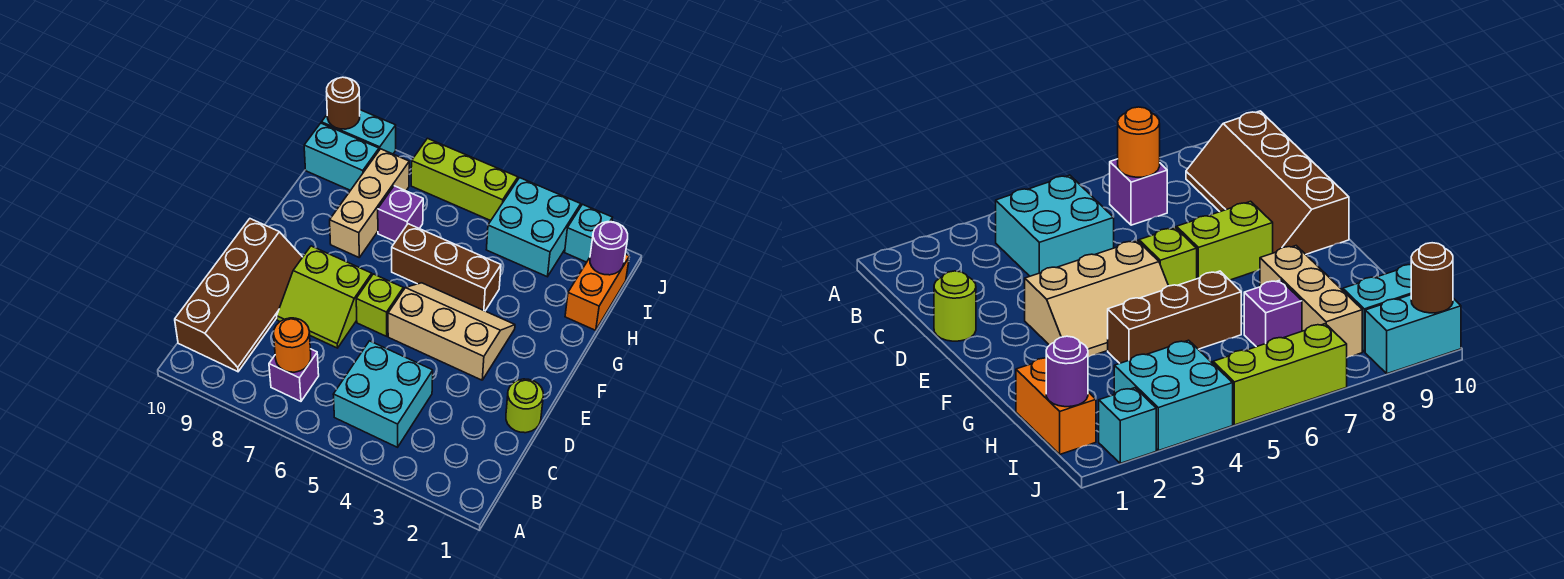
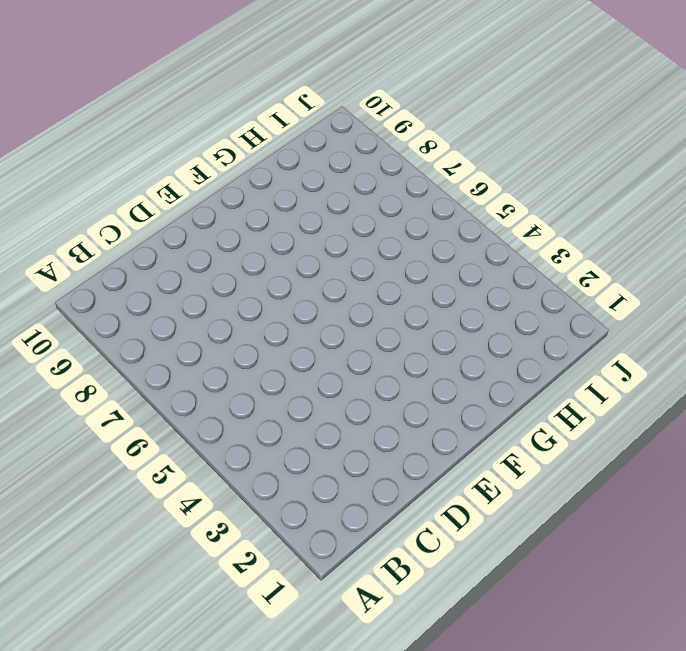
none -> cyan 2x2 brick [333,341,433,447]
none -> purple 1x1 brick [269,349,319,401]
none -> brown 2x4 slope [175,219,302,372]

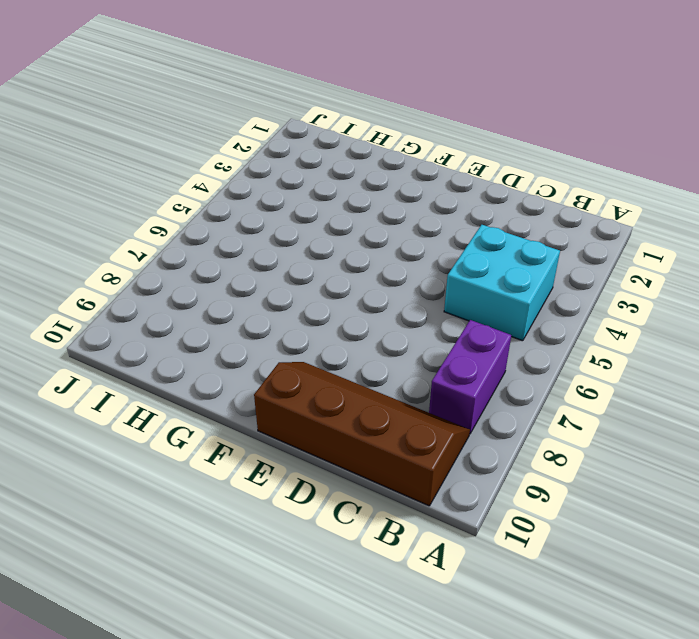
purple 1x2 brick [429,320,511,434] -> purple 1x1 brick [269,349,319,401]
none -> lime 1x1 round brick [506,379,543,433]
none -> lime 2x2 slope [277,246,372,348]
none -> tan 2x3 slope [388,283,515,380]

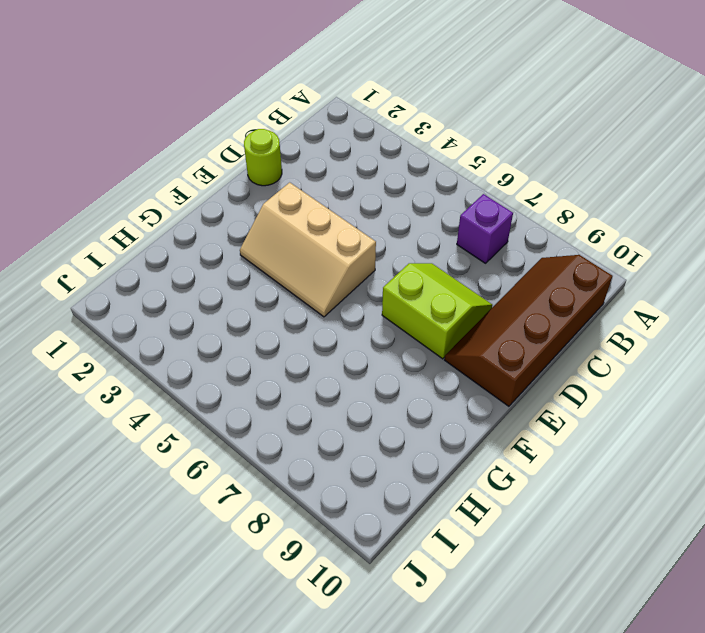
none -> cyan 2x2 brick [333,341,433,447]
none -> lime 1x1 brick [356,274,403,336]
none -> brown 1x3 brick [392,224,501,311]

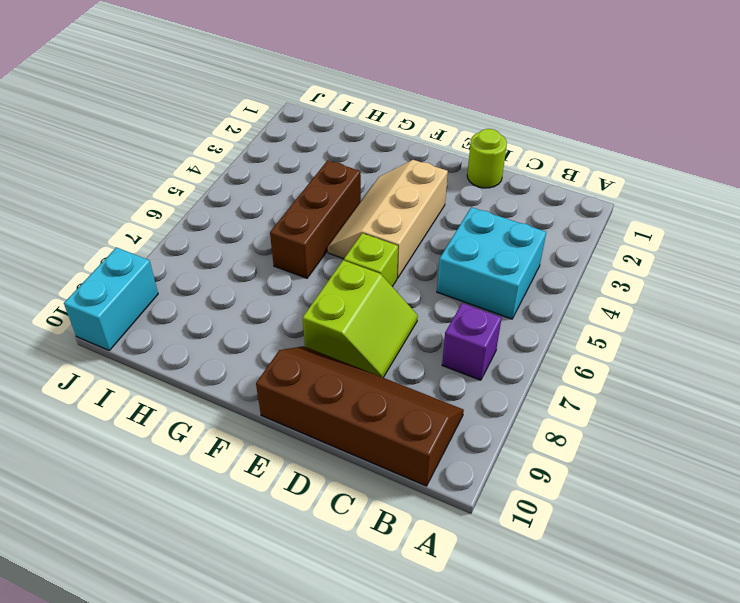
none -> tan 1x3 brick [330,149,409,257]
none -> orange 1x2 brick [565,254,630,330]
none -> purple 1x1 brick [378,186,423,242]

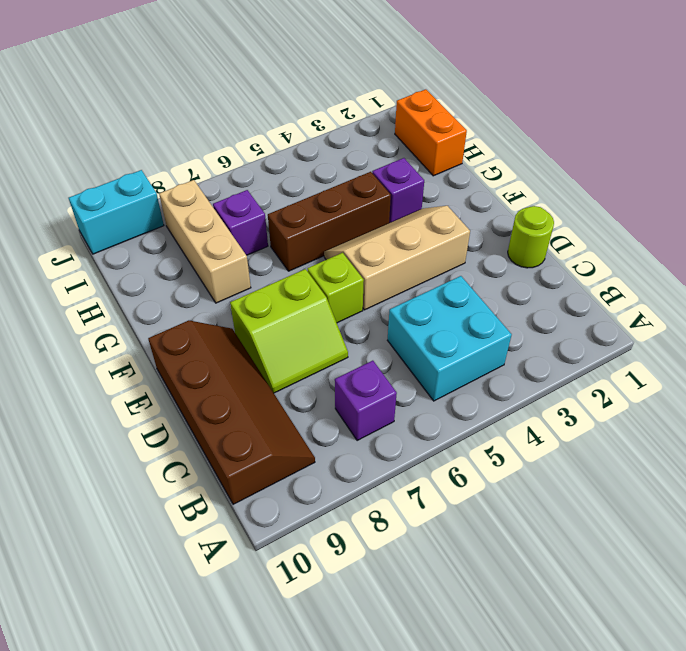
purple 1x1 brick [372,158,424,223] -> none
none -> cyan 2x2 brick [486,178,581,277]
none -> cyan 1x2 brick [304,123,379,190]
none -> cyan 1x1 brick [565,204,613,262]

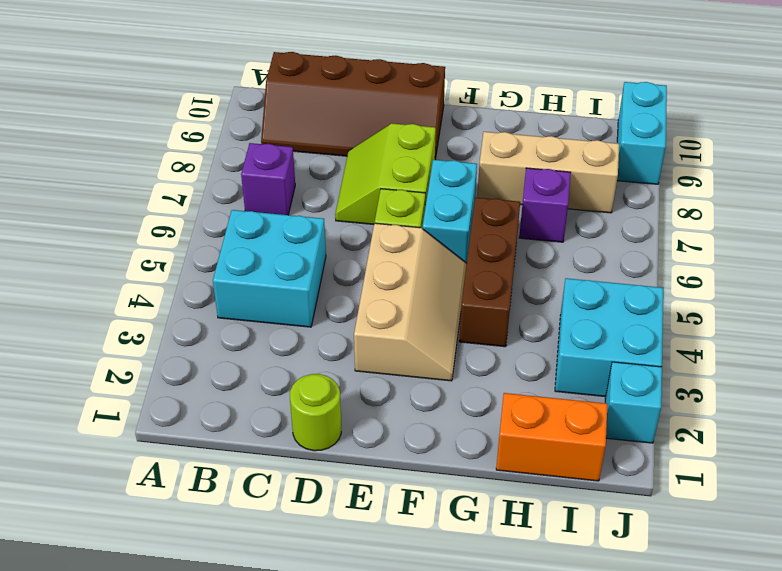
cyan 1x2 brick [423,160,477,263] -> cyan 1x2 brick moved to [304,123,379,190]
none -> lime 1x3 brick [411,138,518,221]
none -> orange 1x1 round brick [274,318,311,372]
none -> purple 1x1 round brick [590,222,628,275]

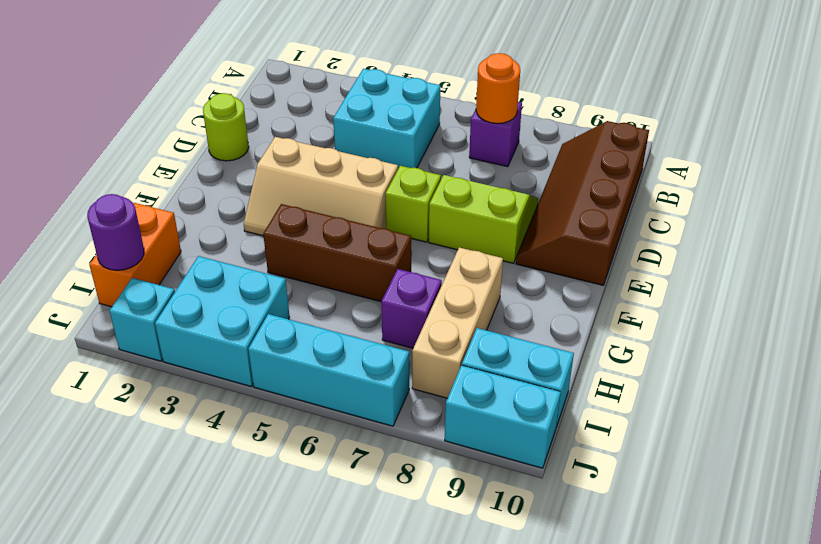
cyan 1x3 brick [248,314,409,426] -> lime 1x3 brick [411,138,518,221]
none -> brown 1x1 round brick [327,77,360,129]

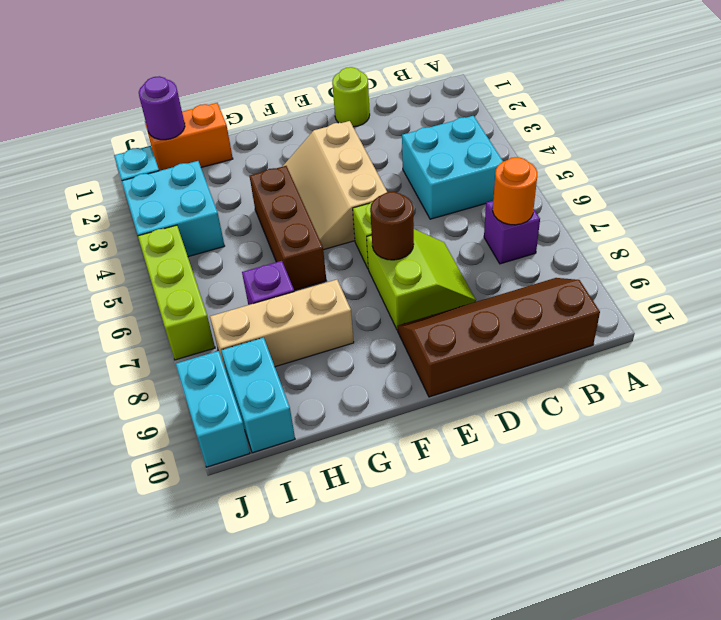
brown 1x1 round brick [370,192,414,260] -> brown 1x1 round brick moved to [327,77,360,129]

